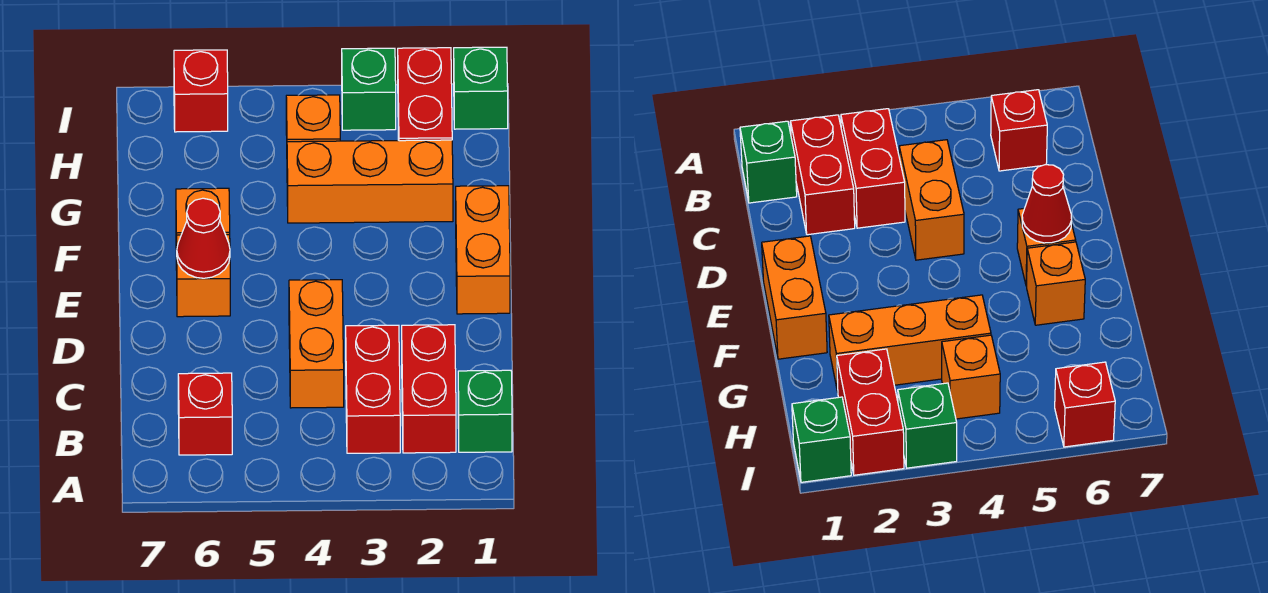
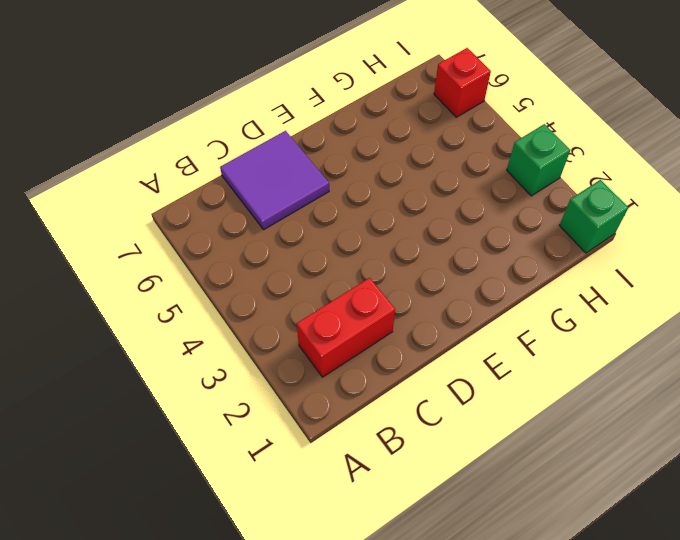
purple 2x2 tile [220,131,329,229] -> none
none -> green 1x1 brick [458,370,512,452]
none -> red 1x2 brick [346,325,400,453]
none -> red 1x1 brick [178,373,232,455]

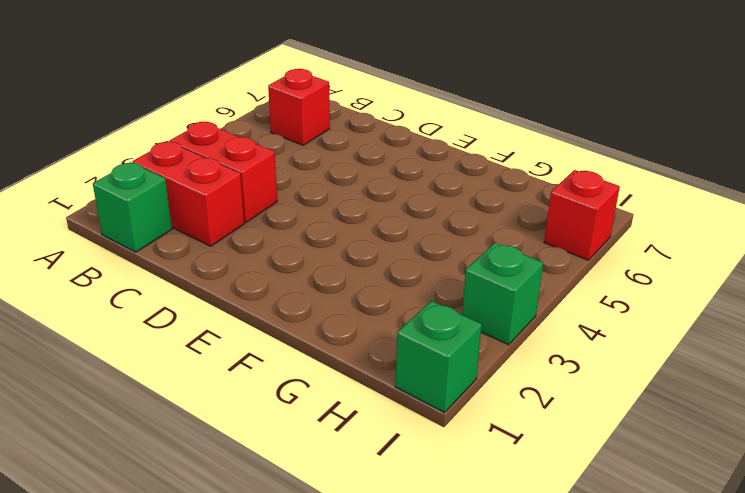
none -> orange 1x2 brick [289,280,344,408]
none -> orange 1x2 brick [456,186,510,314]
none -> orange 1x1 brick [177,235,230,317]

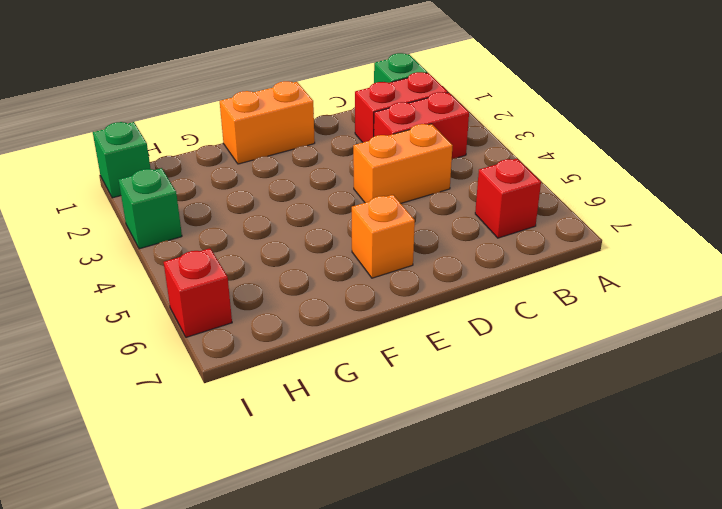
none -> orange 1x1 brick [176,188,230,270]
none -> orange 1x3 brick [287,140,453,223]
none -> red 1x2 brick [398,48,452,141]

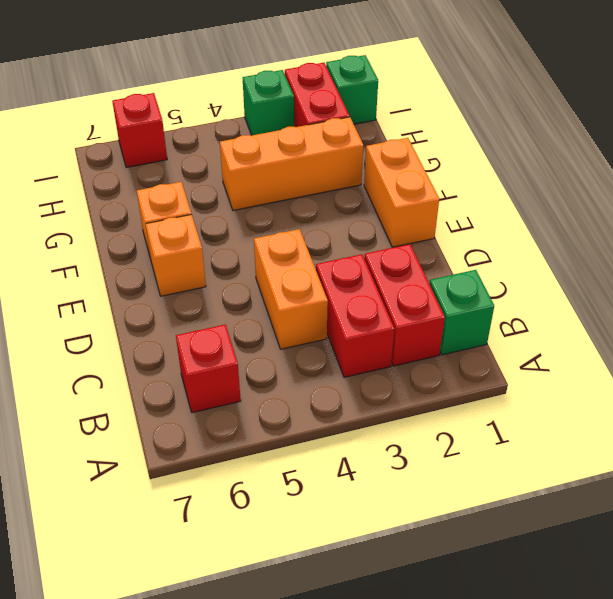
none -> orange 1x1 brick [286,95,340,142]
none -> red 1x1 cone [177,198,230,278]

